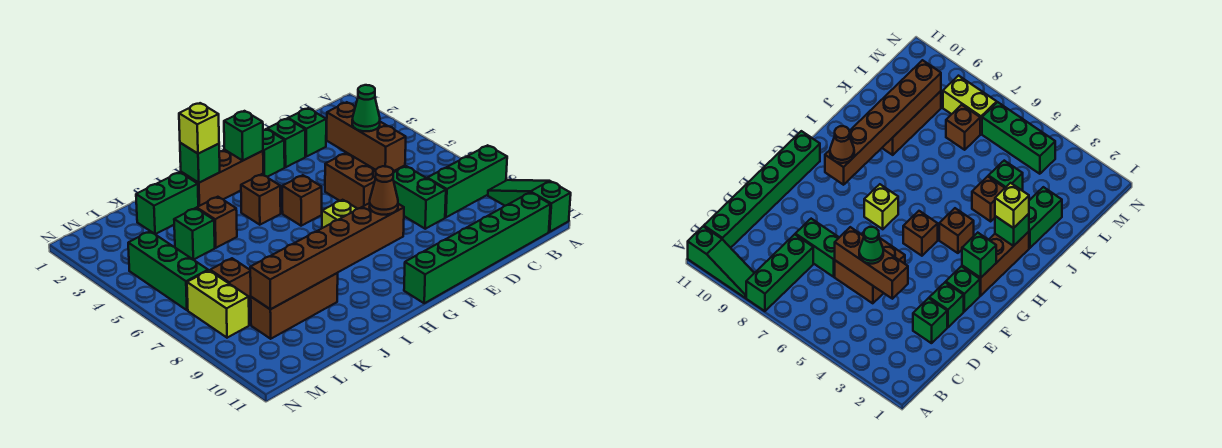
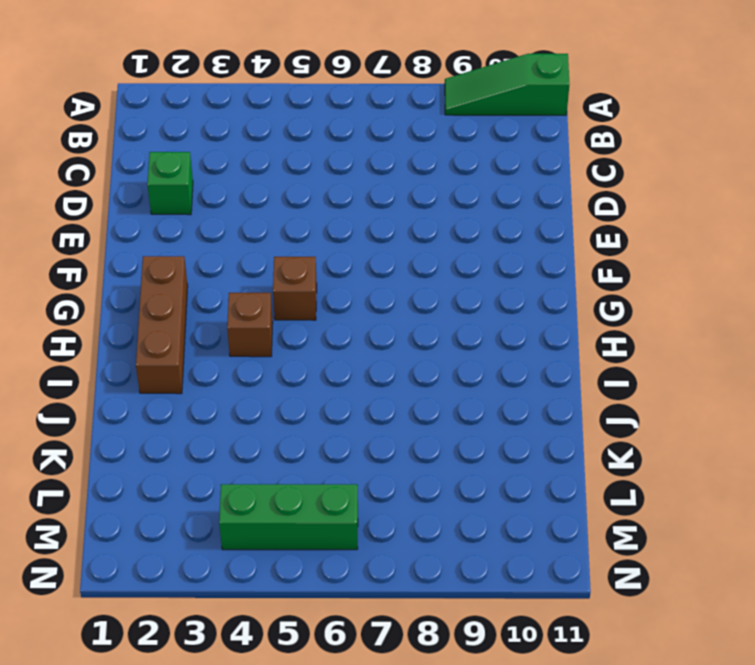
none -> green 1x3 brick [427,145,507,217]
none -> green 1x6 brick [404,192,550,303]
none -> brown 2x2 brick [325,153,405,209]

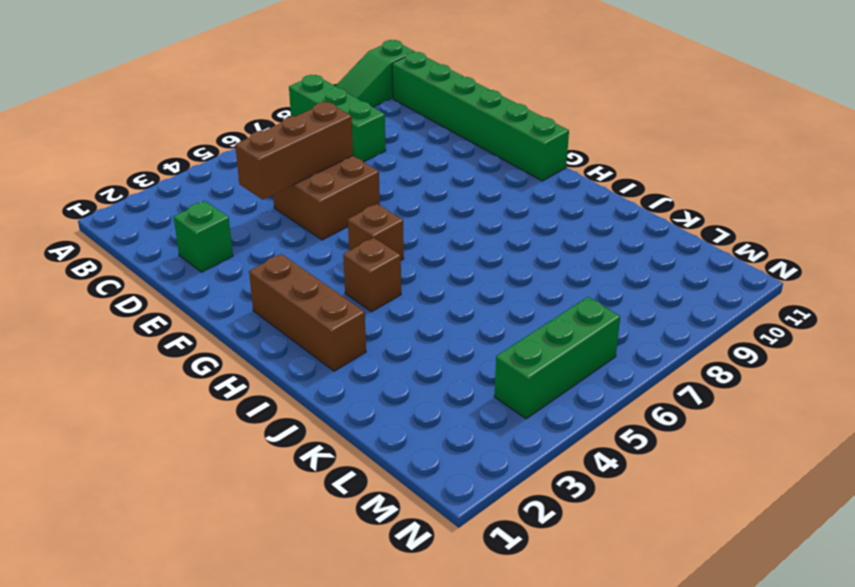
none -> green 1x2 brick [393,166,446,229]
none -> green 1x1 brick [267,119,305,167]
none -> green 1x1 brick [263,129,285,177]

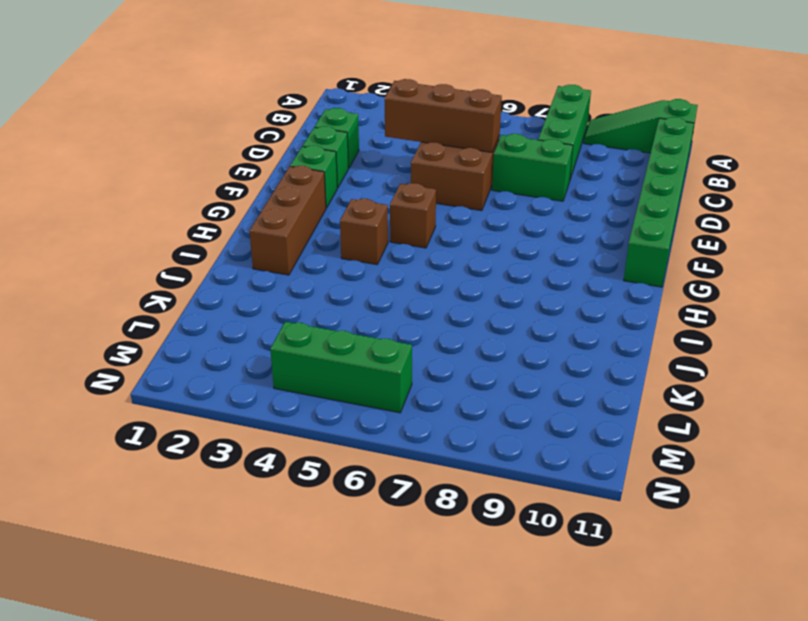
none -> lime 1x1 brick [322,200,357,228]
none -> green 1x2 brick [136,172,198,234]
none -> brown 1x1 brick [197,197,237,248]

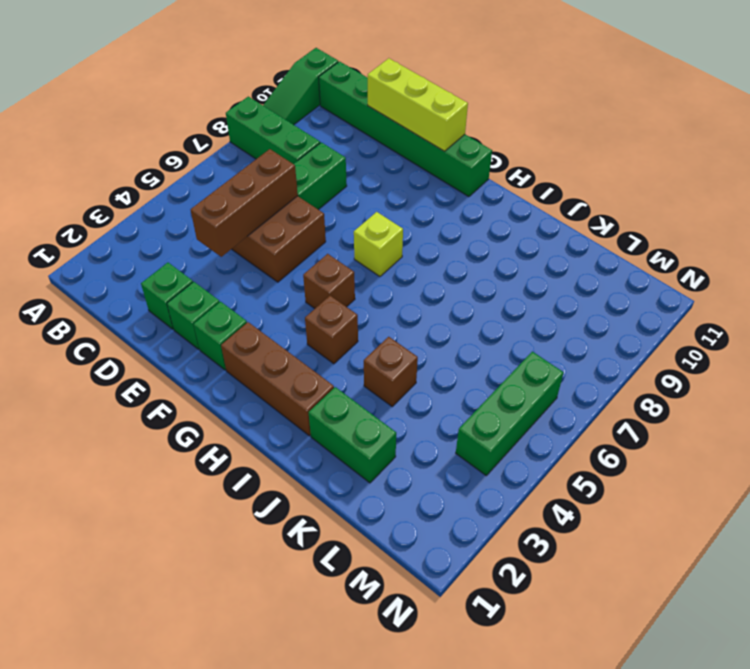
lime 1x3 brick [368,58,468,151] -> none
none -> brown 1x3 brick [251,273,338,339]
none -> green 1x1 brick [174,208,215,260]
none -> brown 1x1 brick [210,258,251,301]

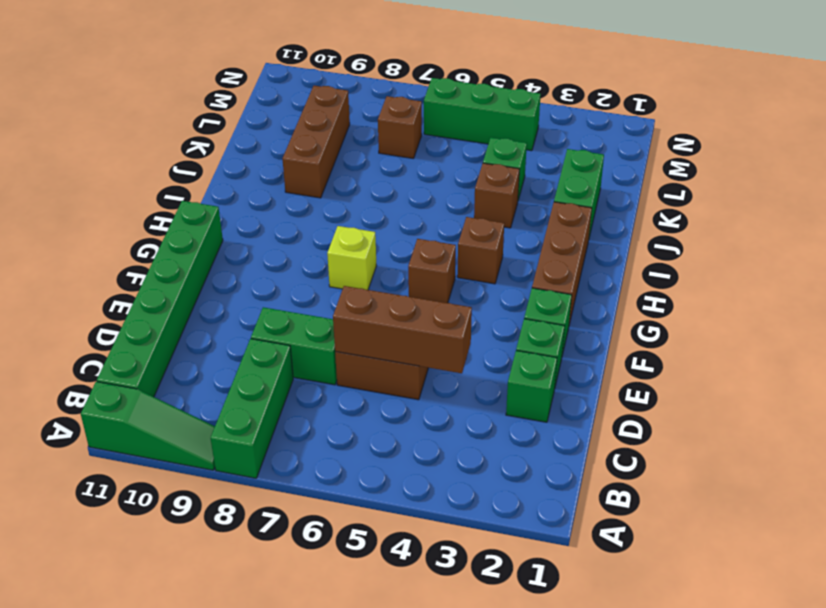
none -> lime 1x2 brick [187,271,249,338]
none -> green 1x1 brick [224,111,263,160]
none -> brown 1x6 brick [250,203,404,309]

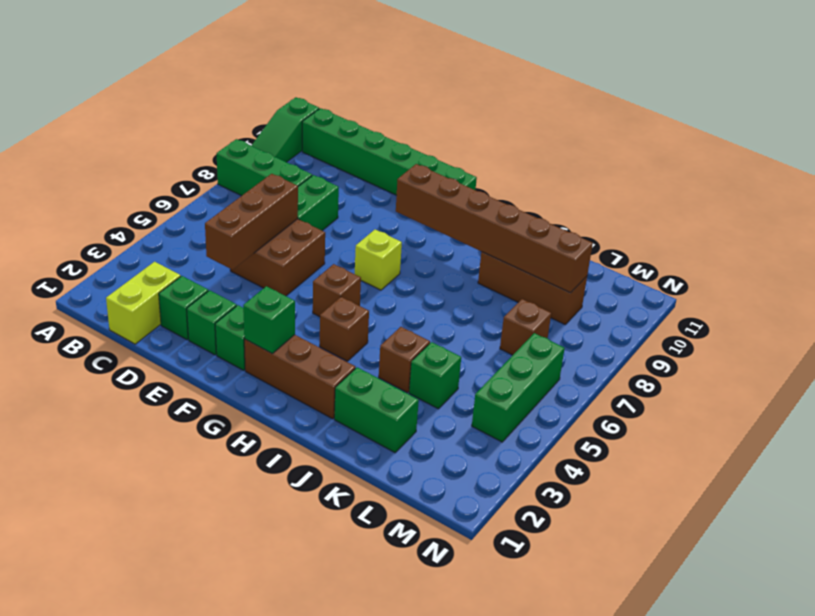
lime 1x2 brick [106,262,181,344] -> lime 1x2 brick moved to [187,271,249,338]
none -> green 1x1 brick [180,143,220,183]
none -> green 1x1 cone [352,85,380,131]
none -> brown 1x1 cone [370,166,398,215]

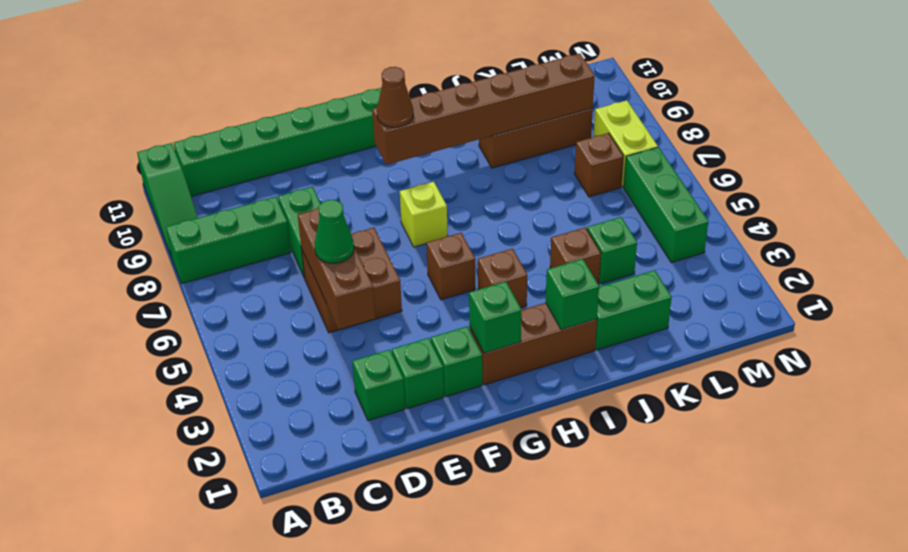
none -> lime 1x1 brick [179,103,219,154]

